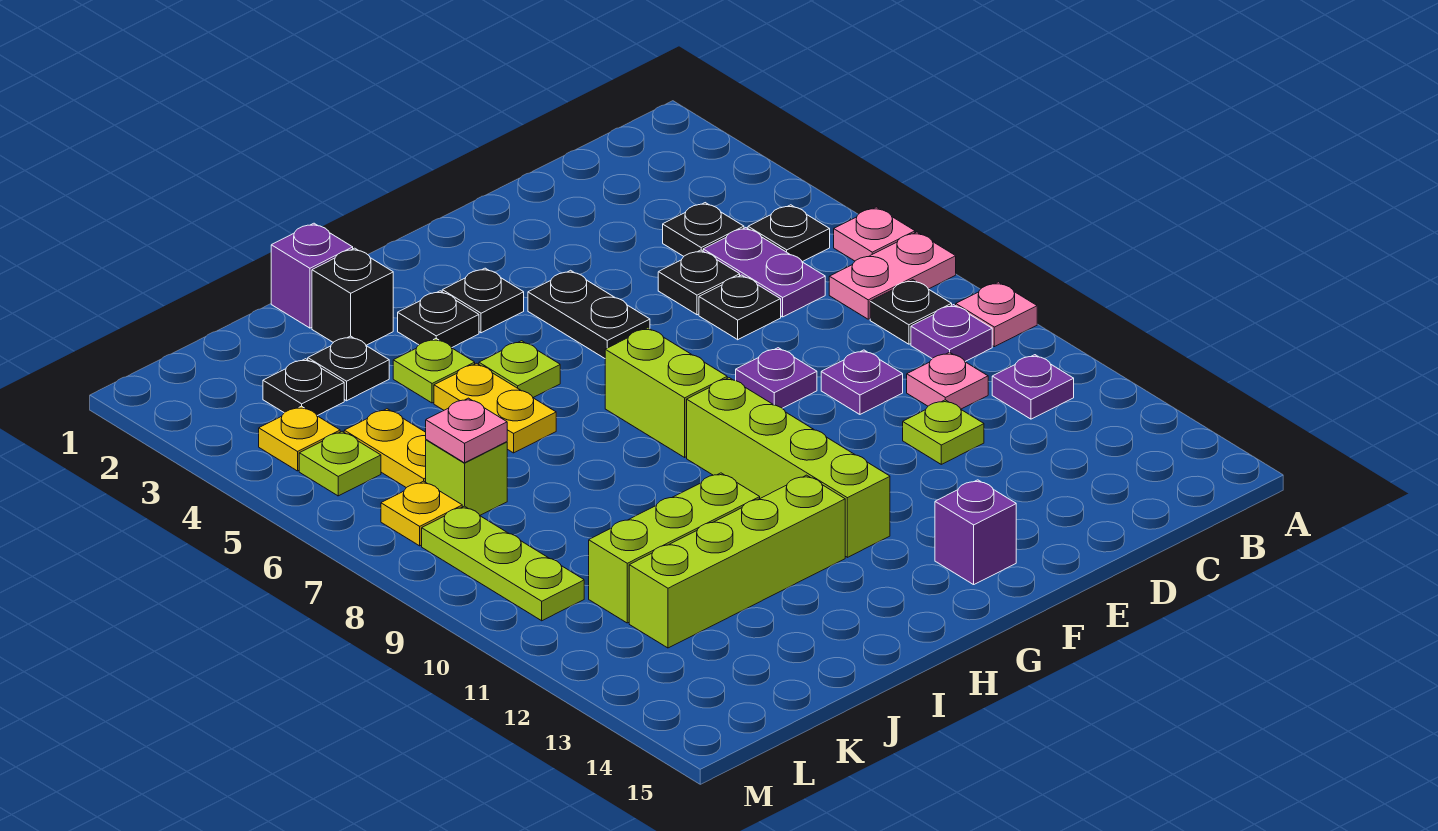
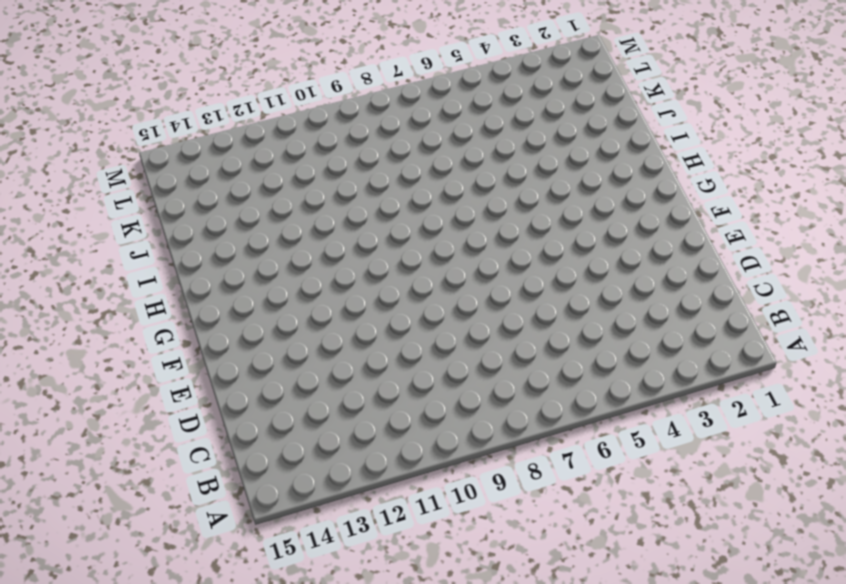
none -> pink 1x1 plate [834,207,915,261]
none -> pink 1x2 plate [829,232,956,319]
none -> pink 1x1 plate [956,282,1037,347]
none -> black 1x1 plate [748,205,830,262]

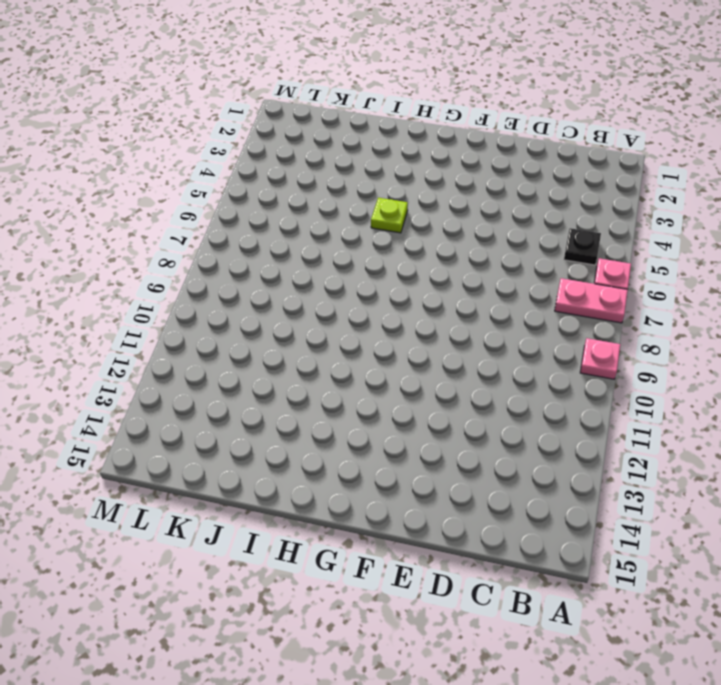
none -> black 1x1 plate [870,280,952,344]
none -> purple 1x1 plate [911,305,992,361]
none -> purple 1x1 plate [992,355,1074,419]
none -> black 1x1 plate [663,203,744,256]

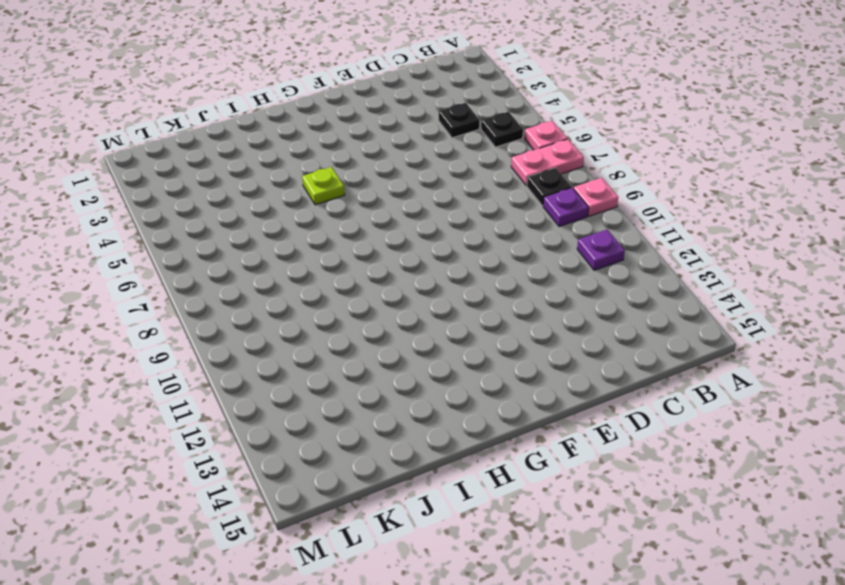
none -> purple 1x2 plate [703,228,825,317]
none -> pink 1x1 plate [907,352,988,409]
none -> black 1x1 plate [658,250,740,315]
none -> black 1x1 plate [699,275,781,340]

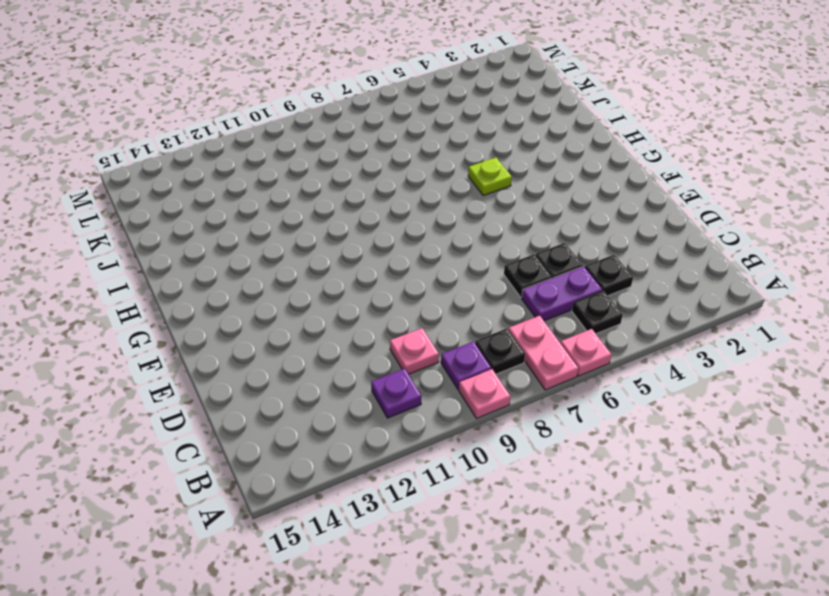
none -> purple 1x1 plate [821,350,903,414]
none -> lime 1x1 plate [903,400,984,464]
none -> purple 1x1 plate [736,348,817,408]
none -> black 1x2 plate [528,270,650,358]

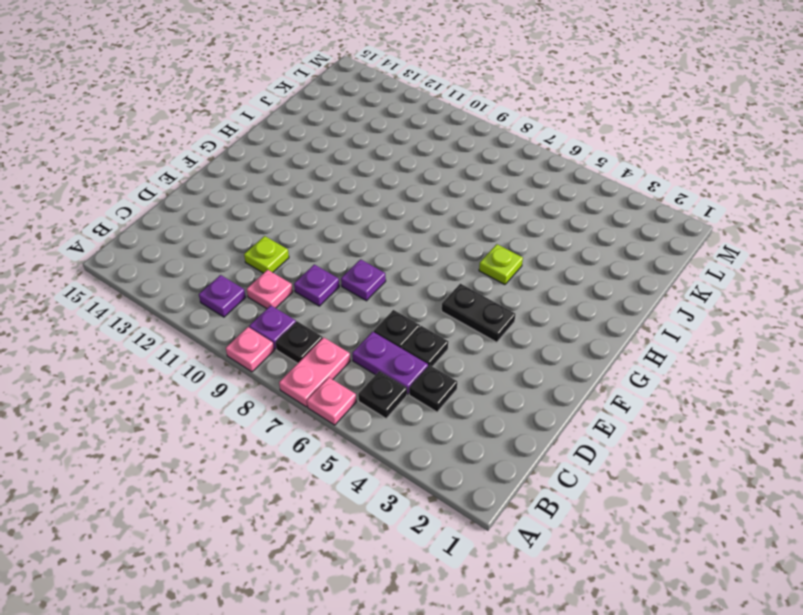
none -> purple 1x1 brick [935,480,1016,585]
none -> black 1x1 plate [442,268,524,333]
none -> lime 1x2 brick [605,328,727,457]
none -> lime 1x4 brick [687,378,890,557]

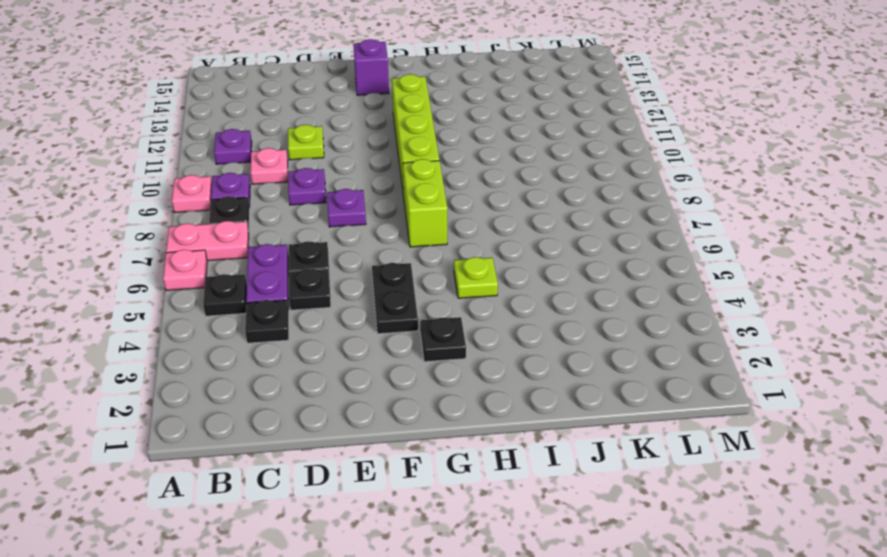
none -> black 1x1 plate [398,291,479,348]
none -> lime 1x4 brick [629,475,845,648]
none -> purple 1x1 brick [271,223,353,328]
none -> black 1x1 brick [312,248,393,345]

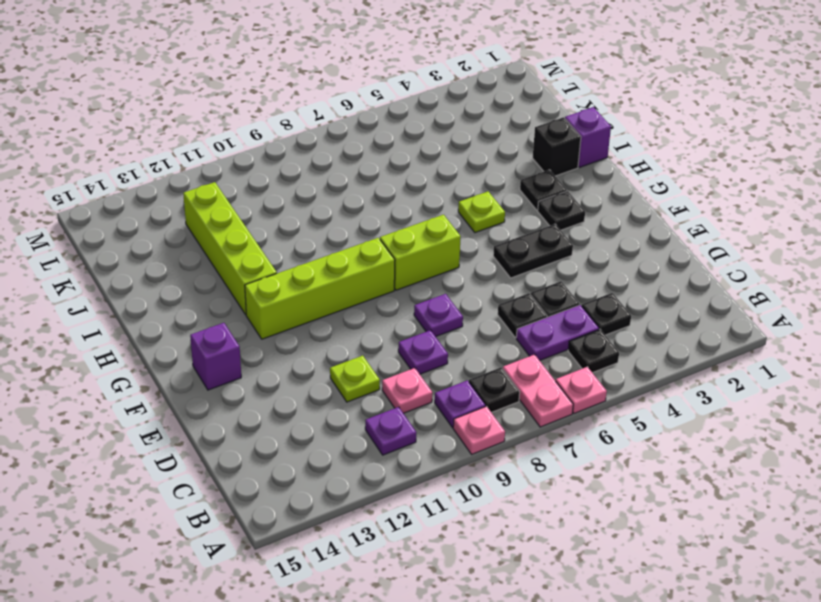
none -> lime 1x1 plate [393,339,475,403]
none -> yellow 1x2 plate [434,363,556,453]
none -> lime 1x3 brick [589,473,760,623]
none -> black 1x1 plate [308,336,389,401]

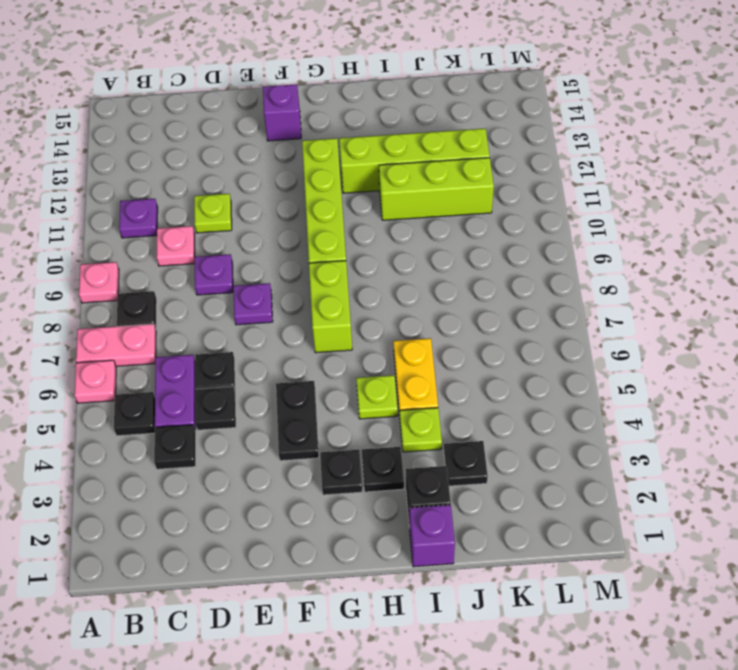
none -> purple 1x1 plate [911,305,992,361]
none -> black 1x1 plate [263,359,344,416]
none -> yellow 1x2 plate [344,409,426,488]
none -> lime 1x1 brick [426,440,507,515]

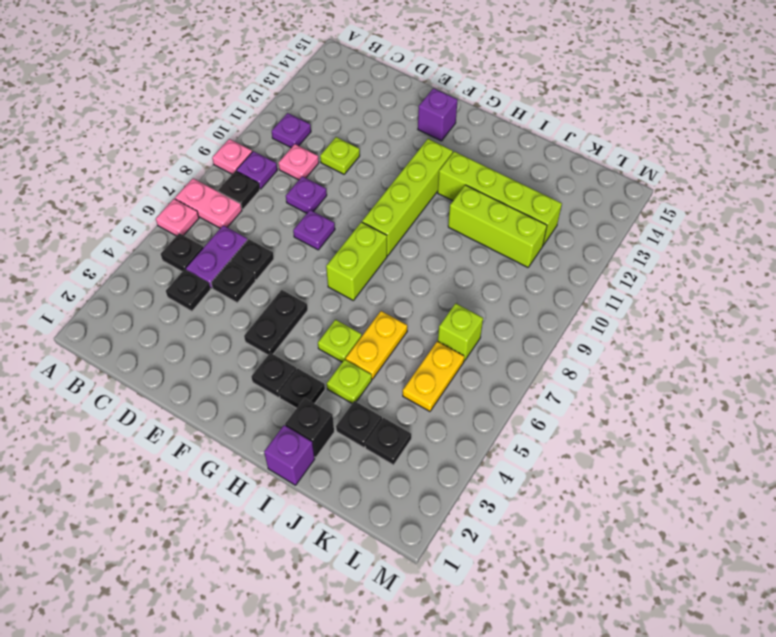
none -> yellow 1x1 plate [259,406,340,471]
none -> lime 1x1 plate [299,431,381,496]
none -> yellow 1x1 plate [381,481,462,546]
none -> lime 1x3 plate [422,506,584,621]

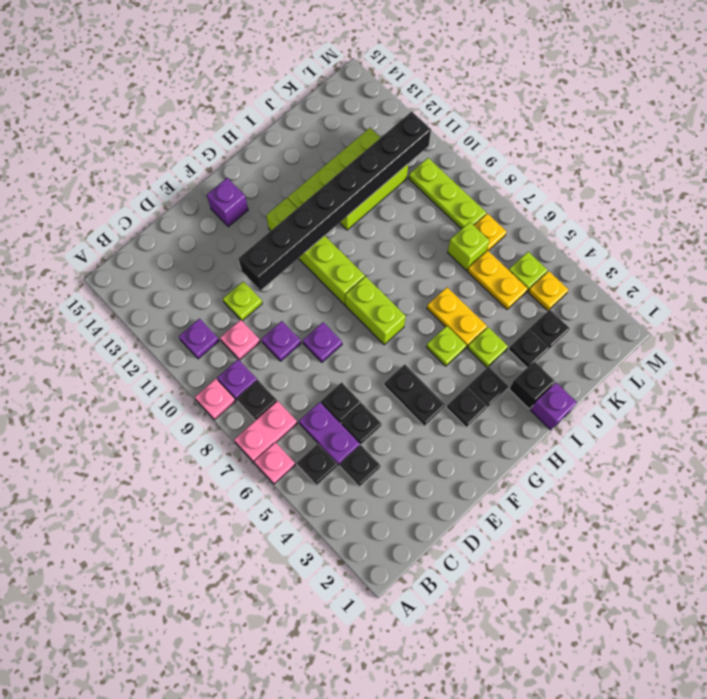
black 1x8 brick [239,112,431,290] -> none
none -> pink 1x1 plate [426,398,507,463]

